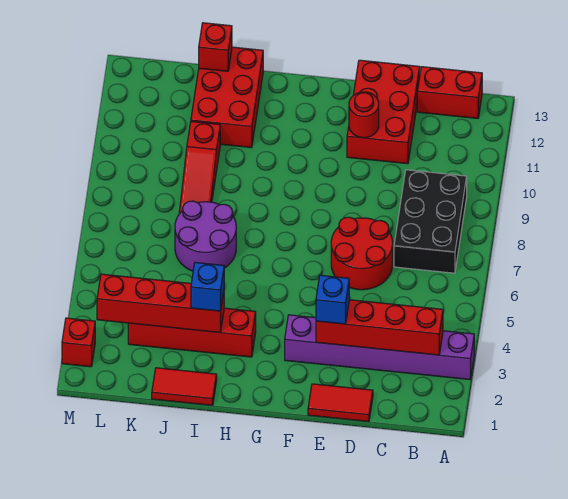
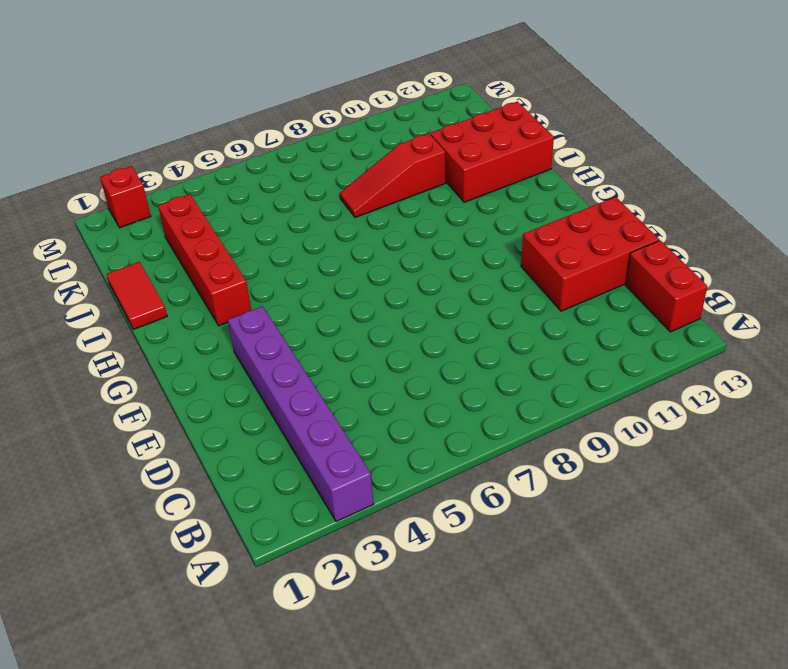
none -> black 2x3 brick [394,170,467,273]
none -> red 1x2 tile [308,384,373,422]
none -> red 2x2 round brick [331,217,393,290]

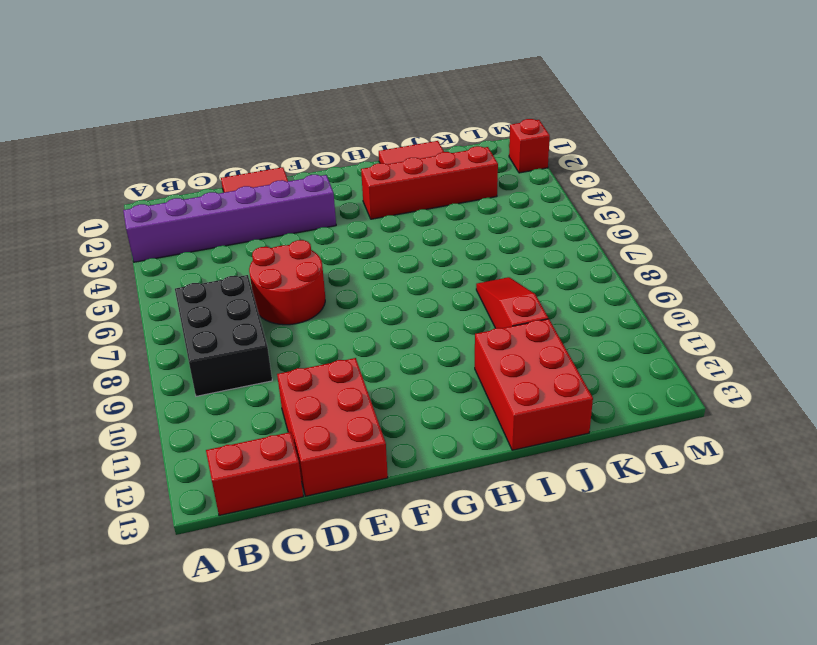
none -> purple 2x2 round brick [175,201,236,271]
none -> red 1x4 brick [316,300,443,355]
none -> red 1x1 round brick [349,92,379,138]

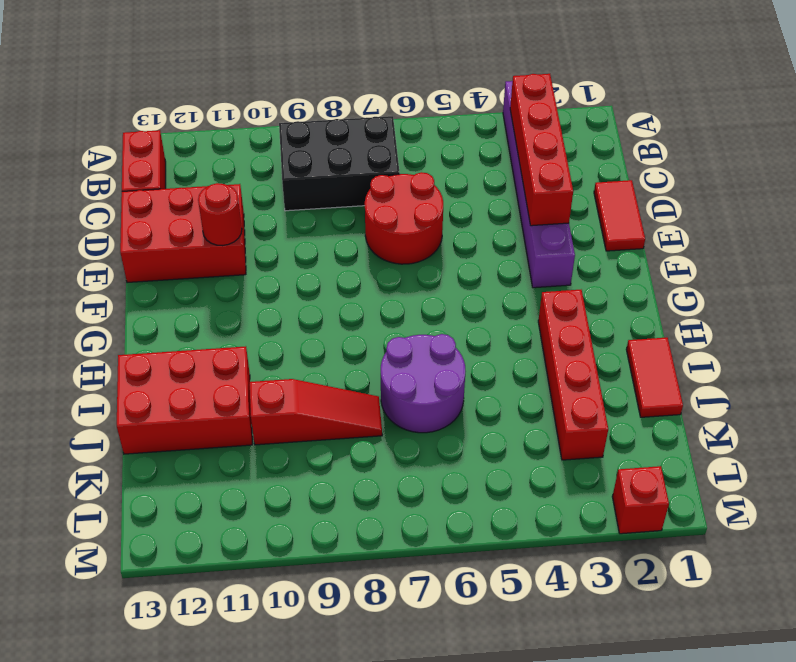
none -> red 1x4 brick [97,274,224,333]
none -> red 1x1 brick [199,23,232,71]
none -> blue 1x1 brick [316,275,349,324]

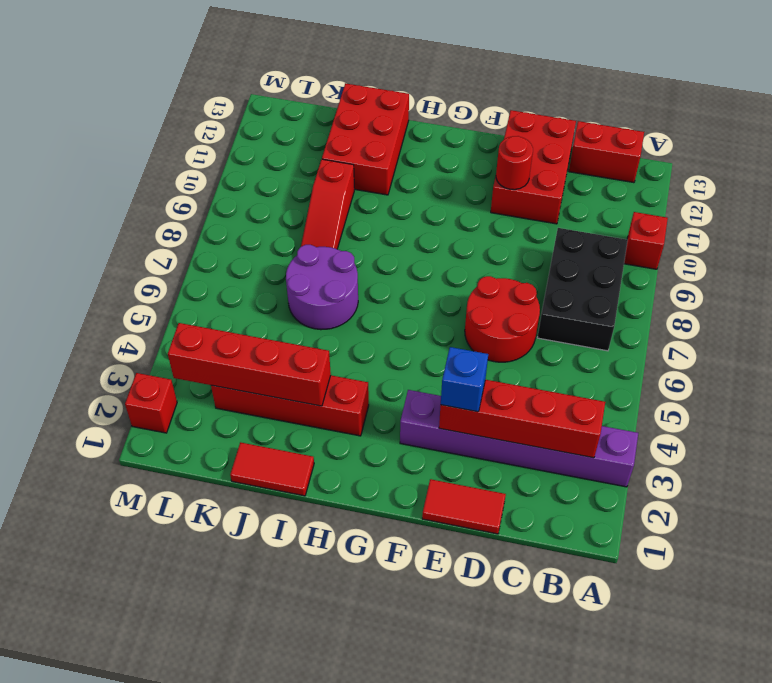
red 1x1 brick [624,212,668,269] -> red 1x1 brick moved to [199,23,232,71]
none -> blue 1x1 brick [191,263,224,311]

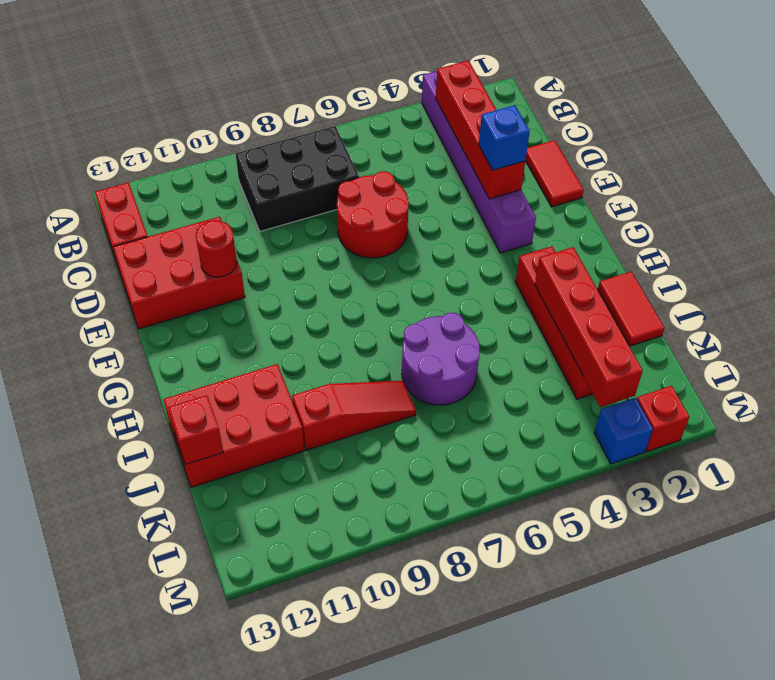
blue 1x1 brick [594,398,653,464] -> blue 1x1 brick moved to [191,263,224,311]

